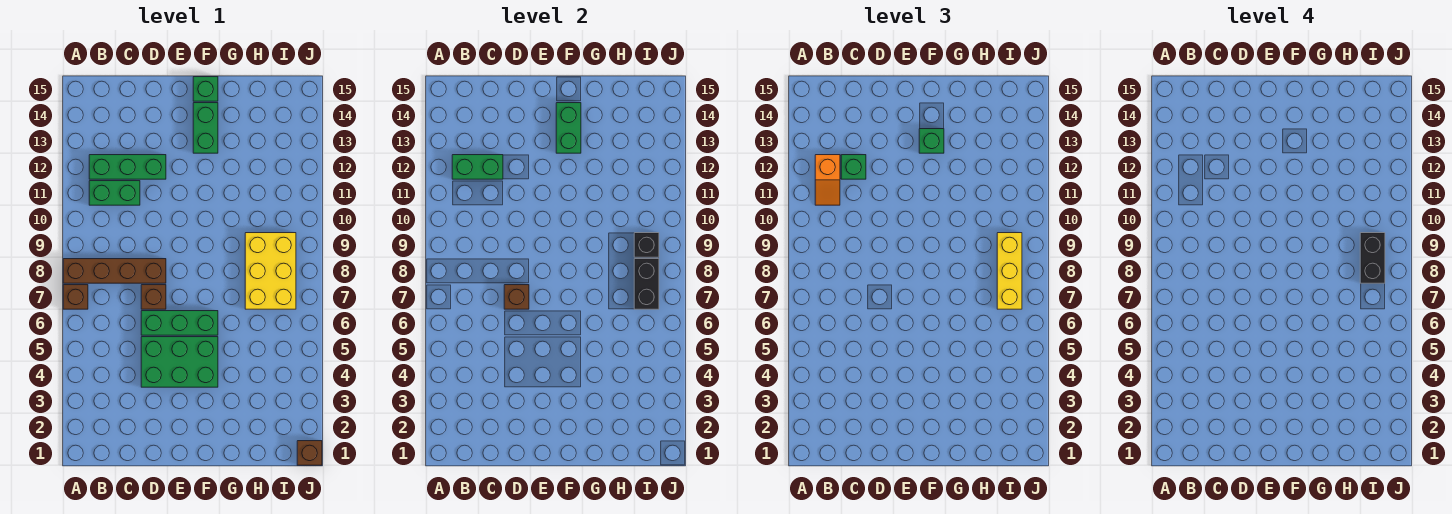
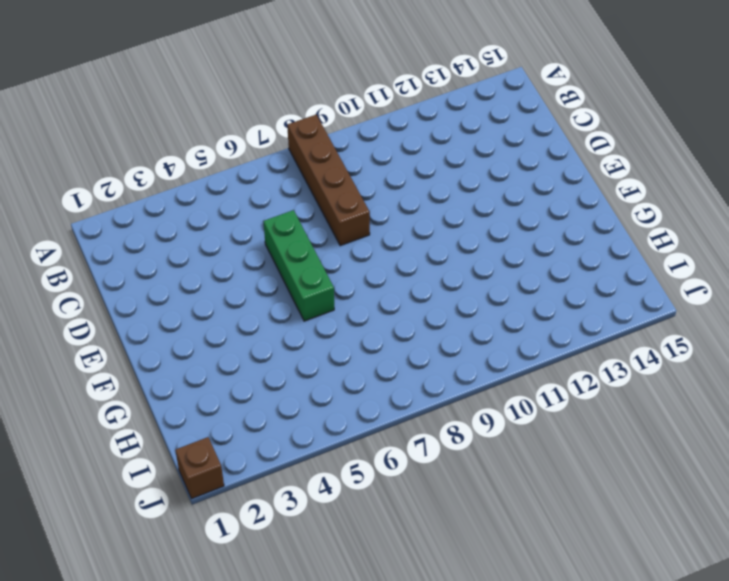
none -> brown 1x1 brick [63,285,88,309]
none -> green 1x2 brick [89,181,140,205]
none -> green 1x3 brick [89,155,166,179]

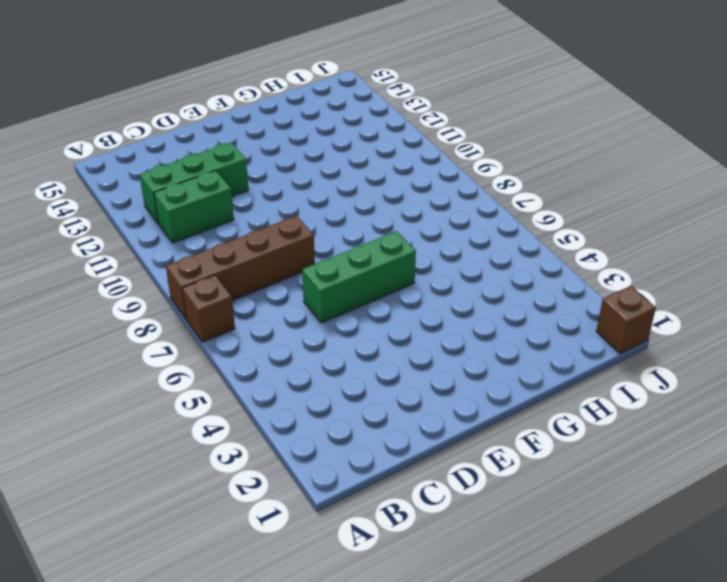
none -> green 2x3 brick [141,337,218,387]
none -> brown 1x1 brick [141,285,166,309]
none -> green 1x2 brick [193,103,218,153]

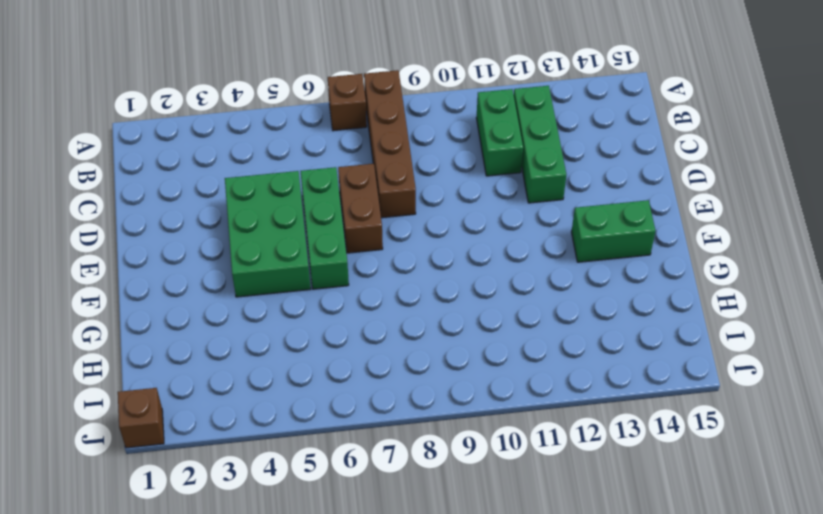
brown 1x2 brick [338,164,383,253] -> brown 1x1 brick [141,285,166,309]
none -> green 1x1 brick [193,77,218,101]
none -> yellow 2x3 brick [245,233,296,309]
none -> green 1x2 brick [452,155,503,179]

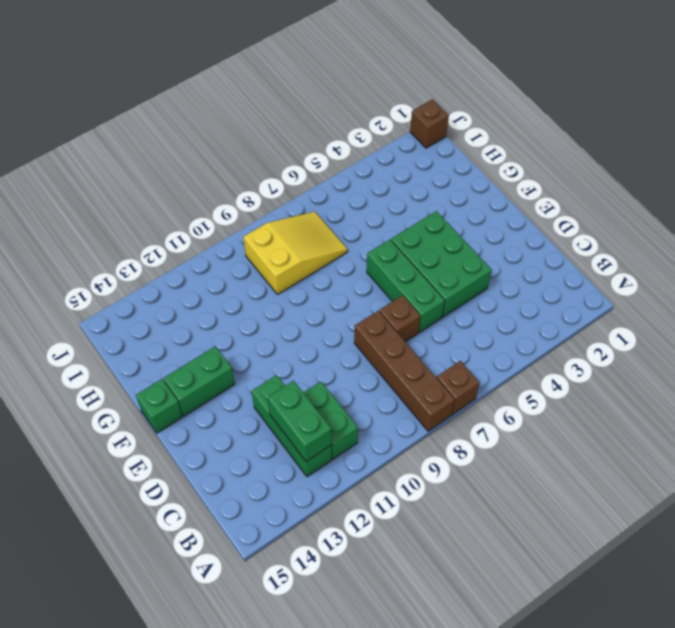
yellow 2x3 slope [243,212,348,295] -> yellow 2x3 brick [245,233,296,309]
none -> brown 1x1 brick [504,285,529,309]
none -> green 1x2 brick [556,103,581,153]
none -> black 1x2 brick [634,259,659,309]

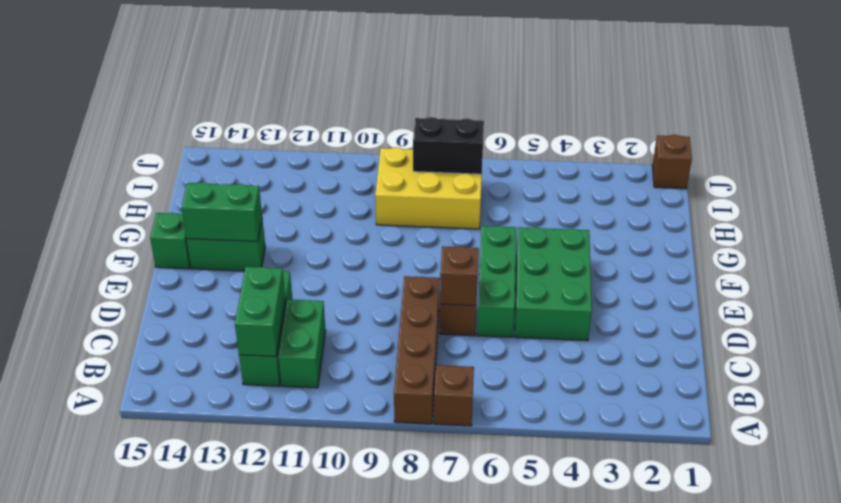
none -> black 1x1 brick [634,233,659,257]
none -> orange 1x2 slope [815,155,840,205]
none -> green 1x1 brick [841,155,866,179]

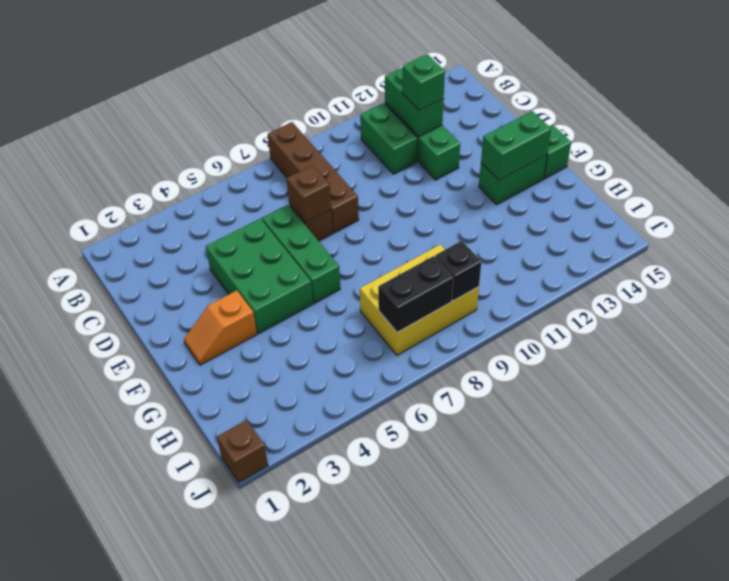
orange 1x2 slope [184,290,257,365] -> orange 1x2 slope moved to [815,155,840,205]
none -> brown 1x1 brick [63,285,88,309]
none -> green 1x1 brick [919,129,944,153]
none -> yellow 1x3 brick [997,233,1022,309]

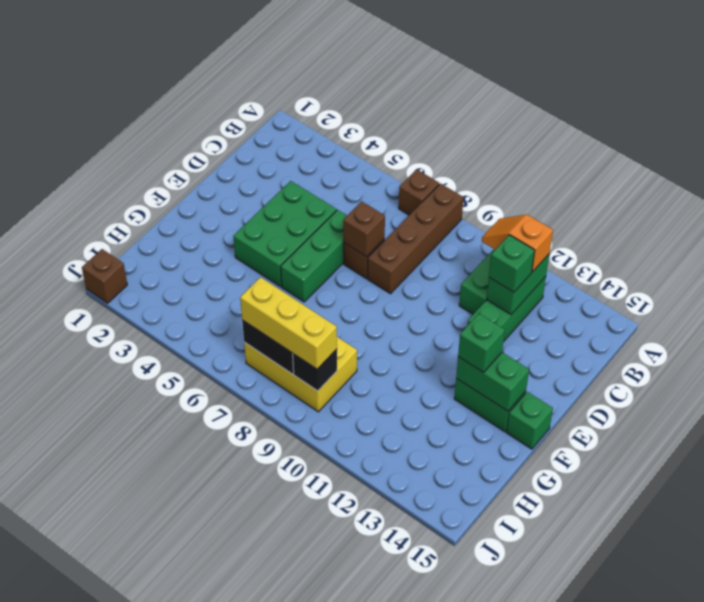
none -> black 1x2 brick [1360,233,1385,283]

